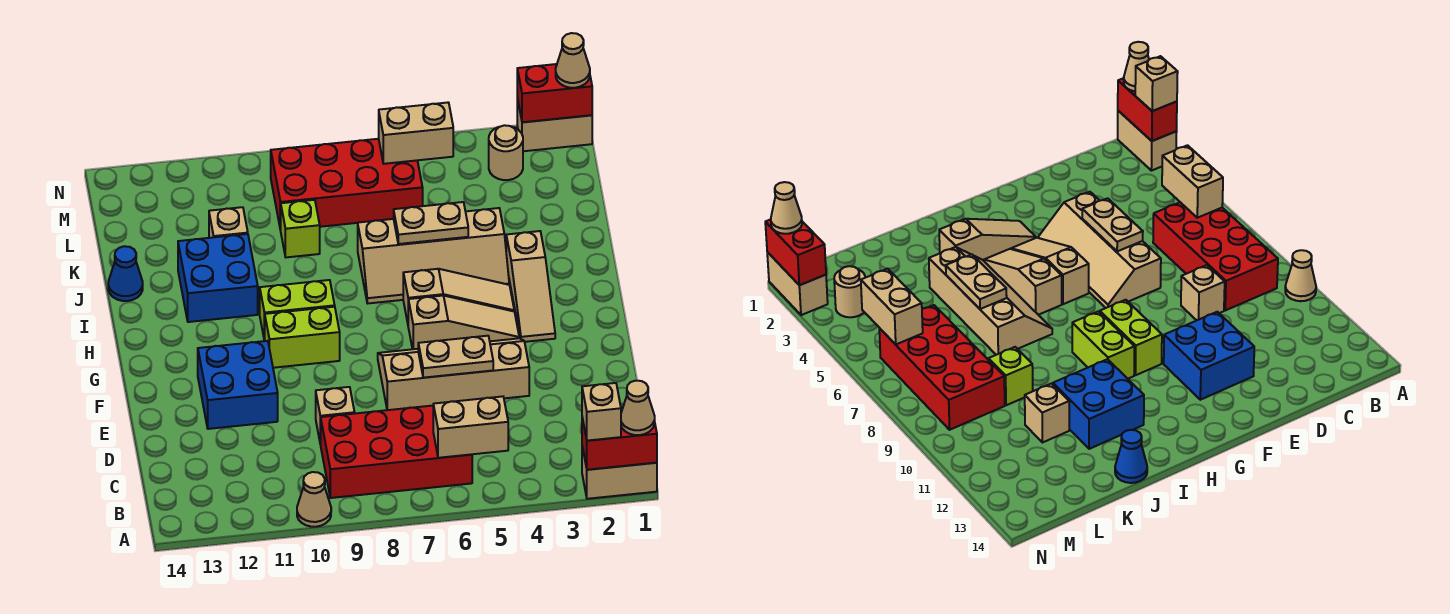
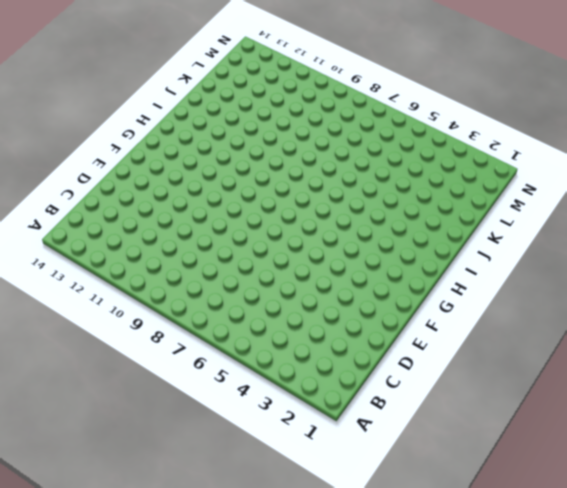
none -> tan 1x2 brick [582,447,657,499]
none -> tan 1x1 cone [297,472,331,527]
none -> red 2x4 brick [321,406,472,498]

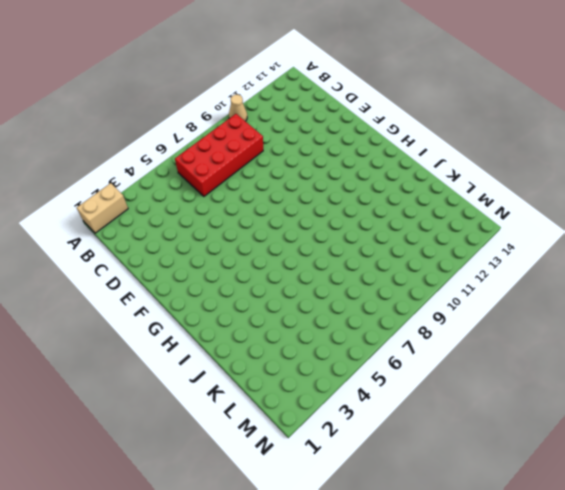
none -> tan 1x1 brick [316,387,355,444]
none -> tan 2x4 slope [378,338,529,410]
none -> blue 2x2 brick [198,341,278,429]

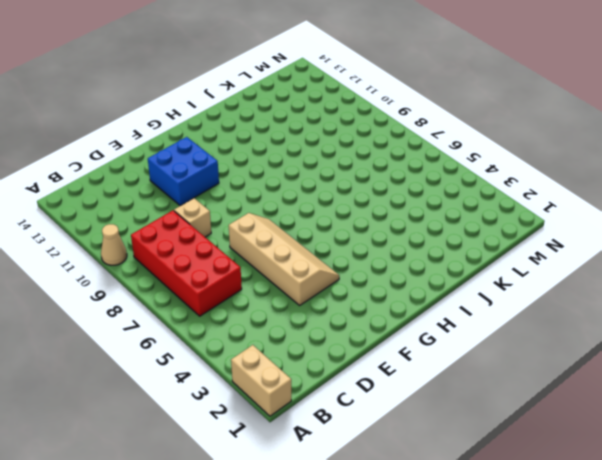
none -> tan 1x3 slope [506,231,555,342]
none -> tan 1x3 slope [408,295,519,349]
none -> lime 1x2 brick [265,307,340,368]

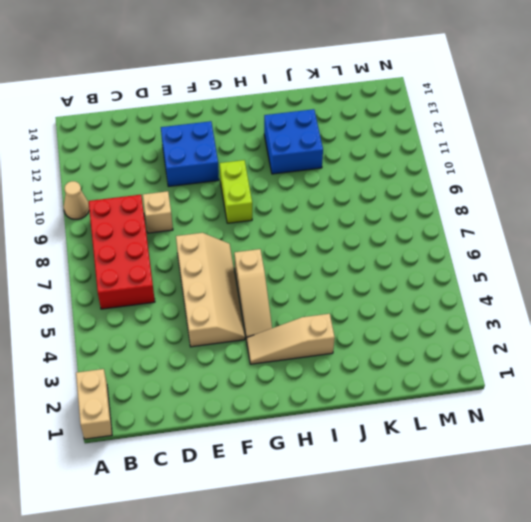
none -> tan 1x3 slope [403,269,514,323]
none -> lime 1x2 brick [260,280,335,341]
none -> tan 2x4 slope [358,208,509,303]

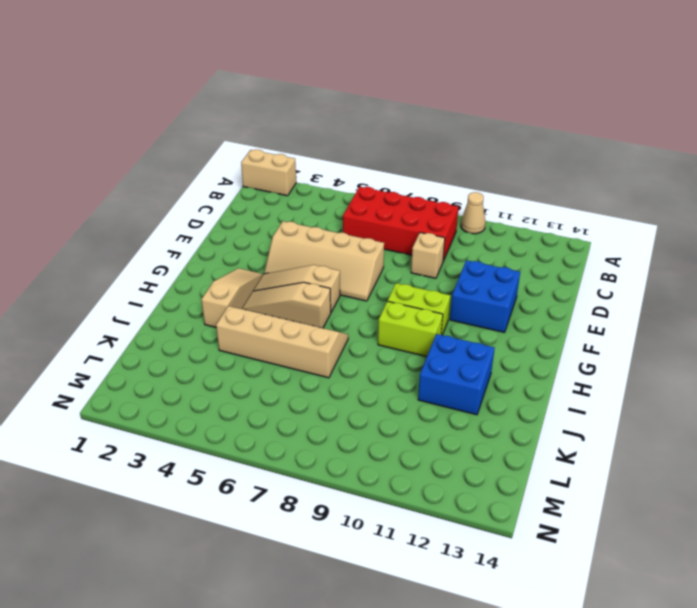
none -> blue 1x1 cone [108,246,143,301]
none -> lime 1x1 brick [281,200,320,257]
none -> tan 1x1 brick [209,207,248,238]

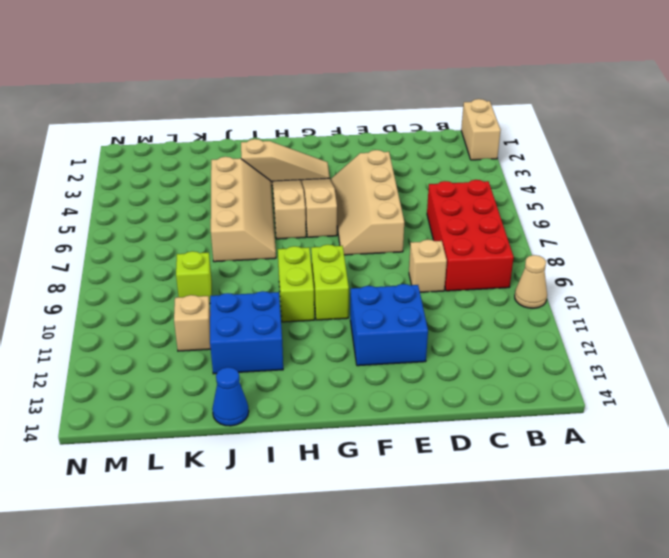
none -> red 2x4 brick [271,139,423,230]
none -> tan 1x1 round brick [489,125,523,180]
none -> tan 1x2 brick [517,98,592,151]

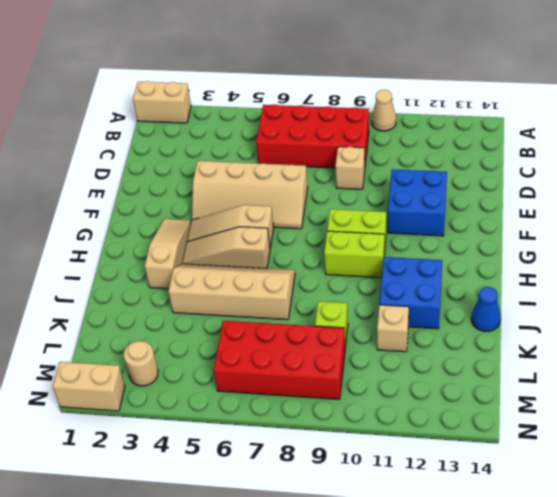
none -> red 1x2 brick [582,411,657,470]
none -> tan 1x2 brick [433,396,508,458]
none -> tan 1x2 plate [418,336,493,378]

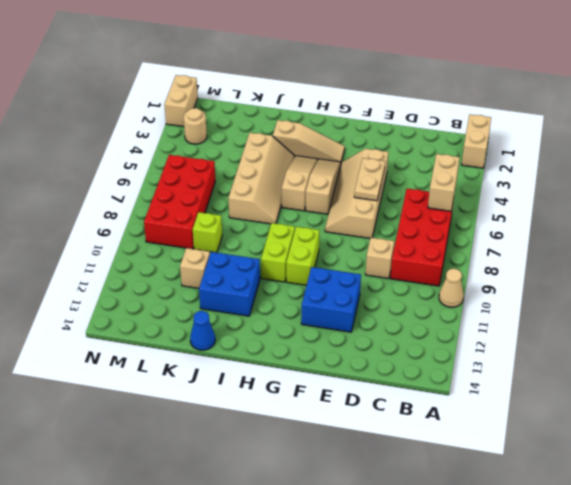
none -> red 1x2 brick [582,411,657,470]
none -> tan 1x2 plate [394,202,468,244]
none -> tan 1x2 brick [379,103,453,164]

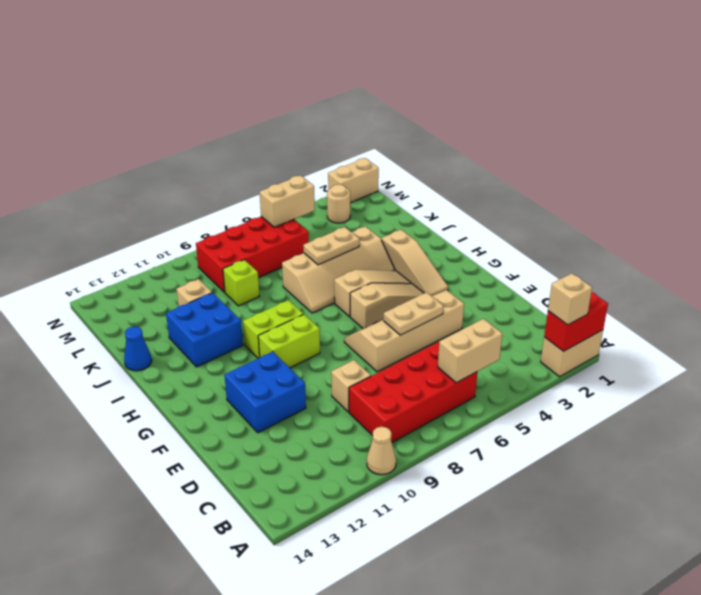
none -> red 1x2 brick [517,64,592,122]
none -> tan 1x1 cone [621,381,655,435]
none -> tan 1x1 cone [556,33,590,88]

